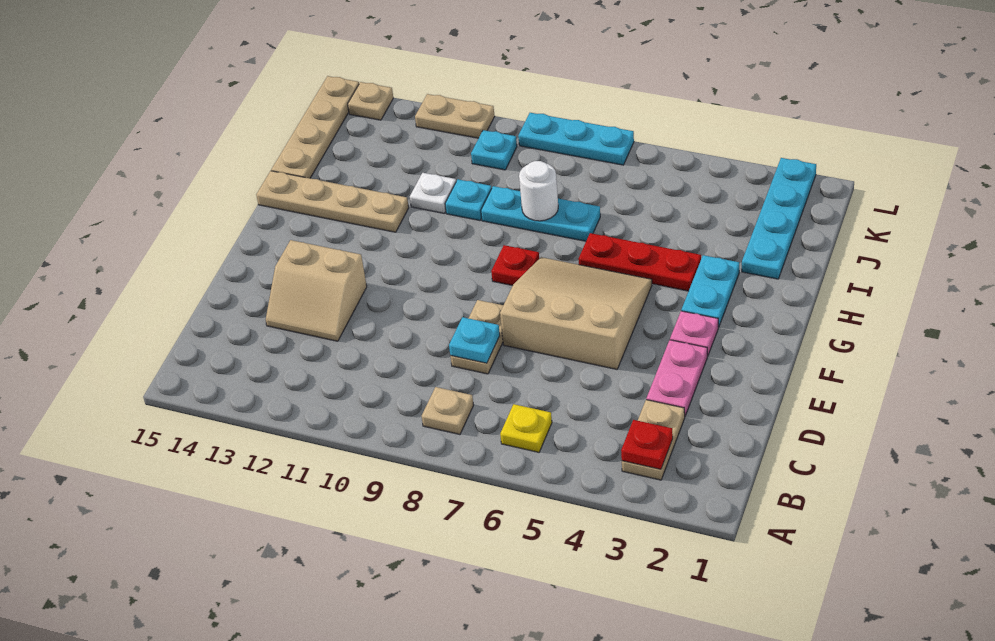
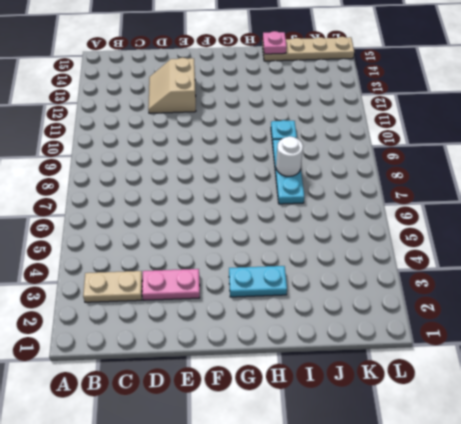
pink 1x1 plate [263,31,287,54] -> pink 1x1 plate moved to [670,311,718,356]
none -> yellow 1x1 plate [500,404,552,452]
none -> tan 1x1 plate [422,387,474,435]
none -> tan 1x2 plate [450,300,503,374]

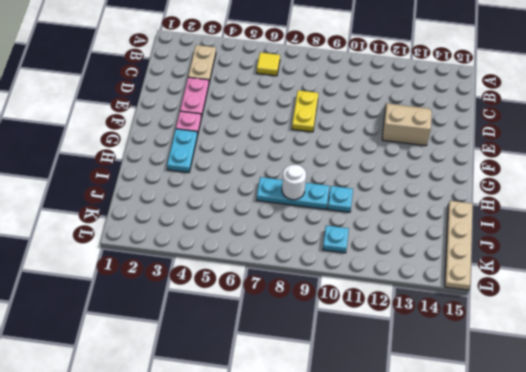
yellow 1x1 tile [257,53,280,76] -> yellow 1x1 plate [500,404,552,452]
yellow 1x2 plate [292,90,318,132] -> tan 1x2 plate [450,300,503,374]
none -> tan 1x1 plate [422,387,474,435]
none -> tan 3x3 slope [500,257,652,369]
none -> red 1x1 plate [491,245,539,286]

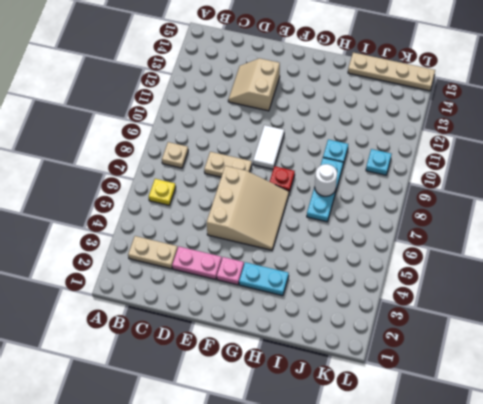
white 1x2 tile [253,125,284,169] -> none
none -> red 1x3 plate [578,233,701,291]
none -> tan 1x4 plate [256,171,409,232]
none -> cyan 1x4 plate [742,158,816,279]

